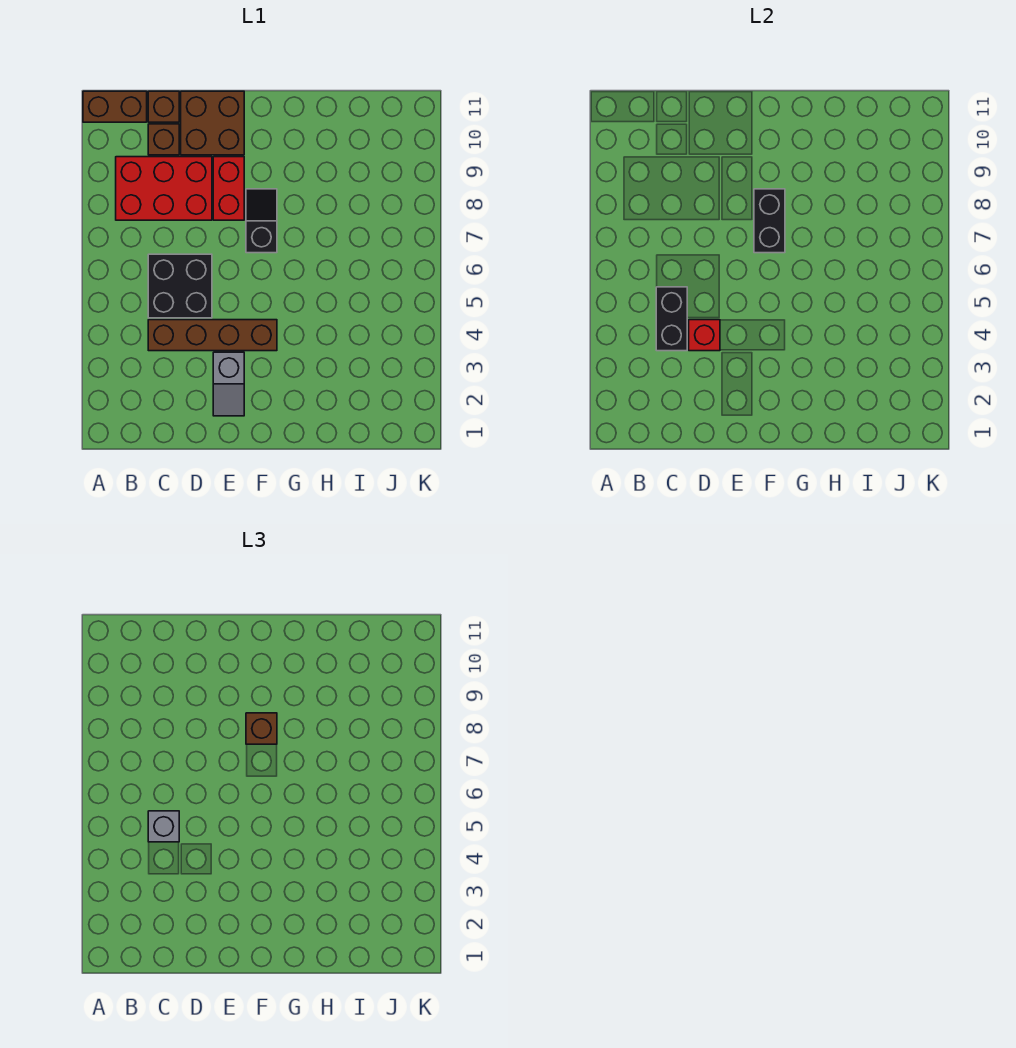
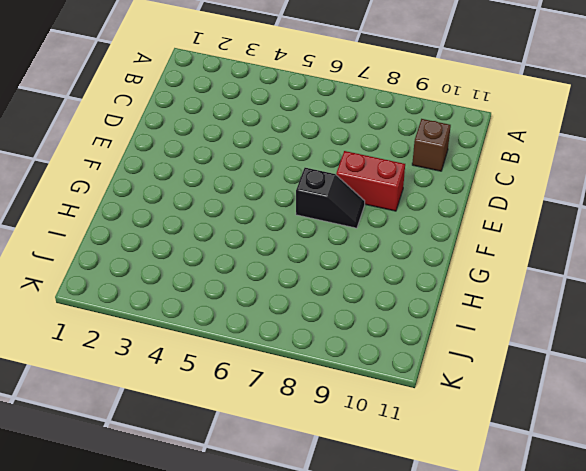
none -> brown 1x2 brick [83,91,147,122]
none -> red 2x3 brick [116,157,212,220]
none -> brown 1x4 brick [148,320,277,351]

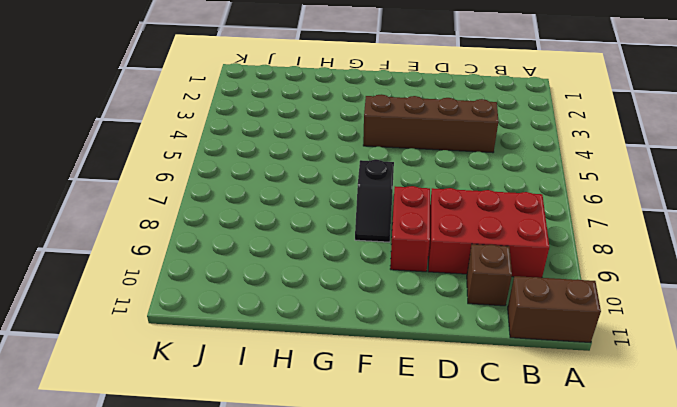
none -> black 2x2 brick [148,254,212,318]
none -> brown 1x1 brick [148,91,179,122]
none -> brown 2x2 brick [181,91,244,155]

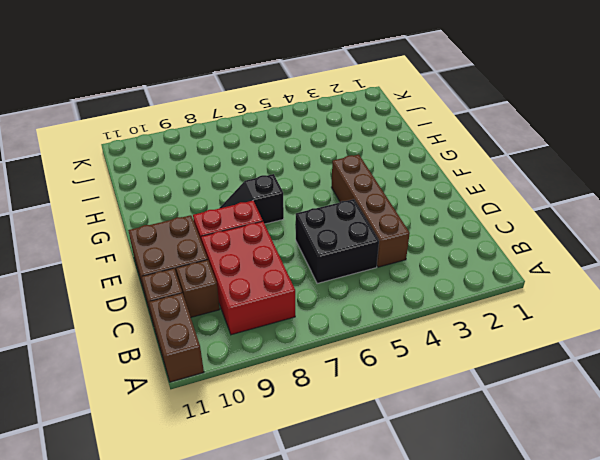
none -> grey 1x2 slope [213,352,244,416]
none -> black 1x2 brick [656,287,687,351]
none -> red 1x1 brick [689,320,720,351]

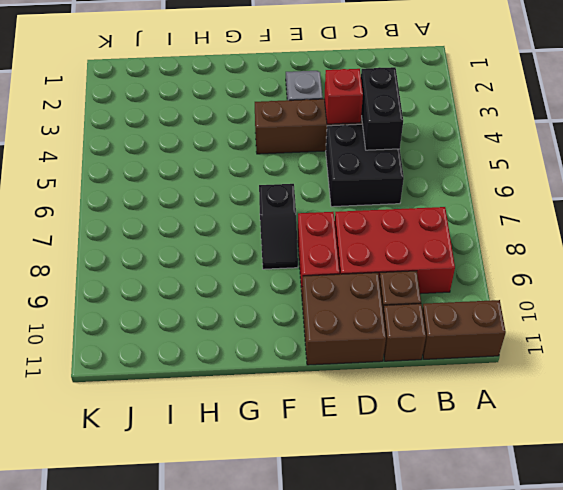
none -> black 1x2 brick [754,189,785,253]
none -> grey 1x1 brick [148,811,179,842]
none -> brown 1x1 brick [246,713,277,744]

